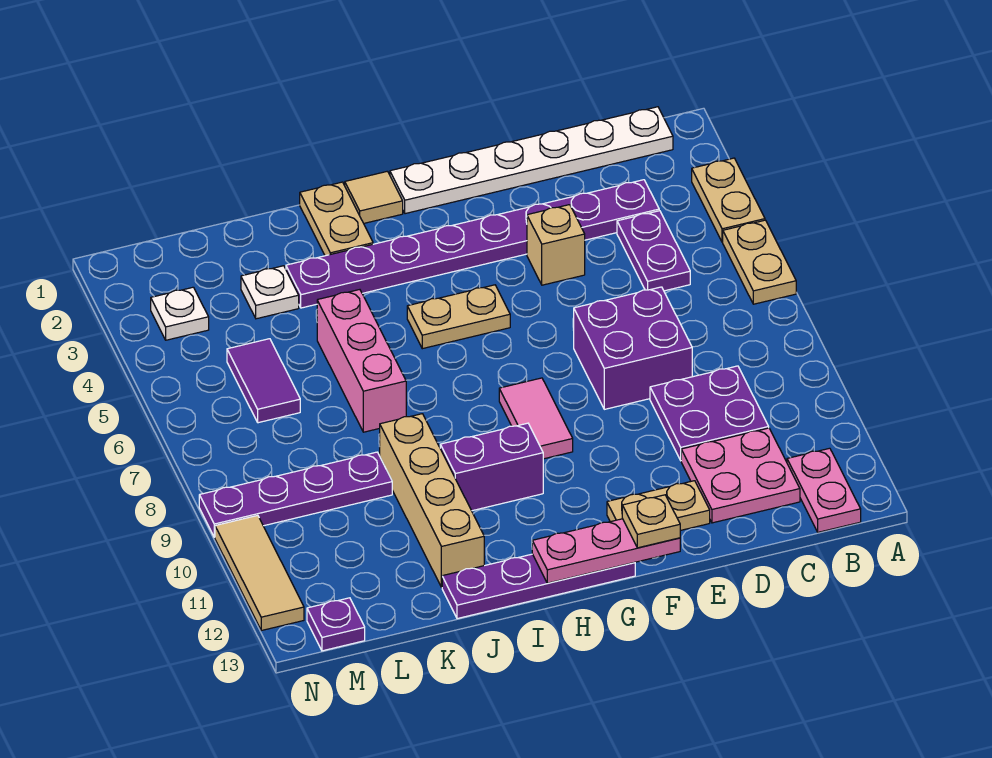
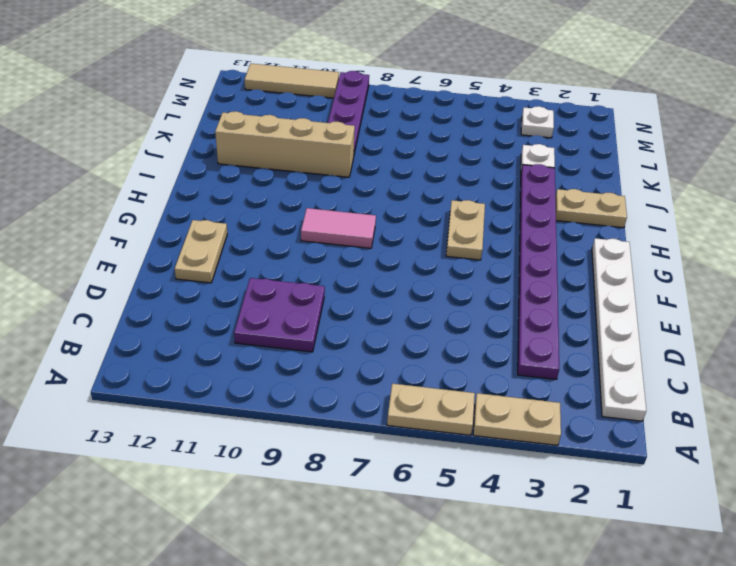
none -> pink 1x2 plate [787,448,861,532]
none -> purple 1x2 plate [617,211,690,291]
none -> pink 2x2 plate [681,428,800,523]

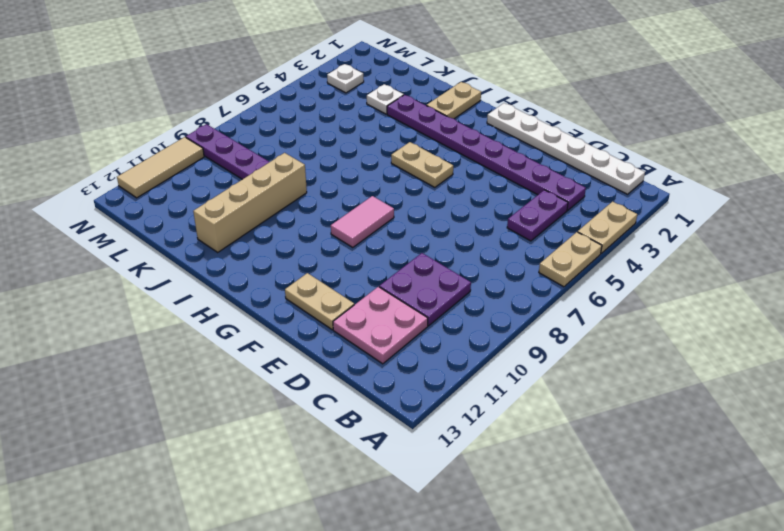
none -> pink 1x2 plate [787,448,861,532]
none -> purple 2x2 brick [574,287,692,409]
none -> tan 1x1 brick [527,205,585,285]

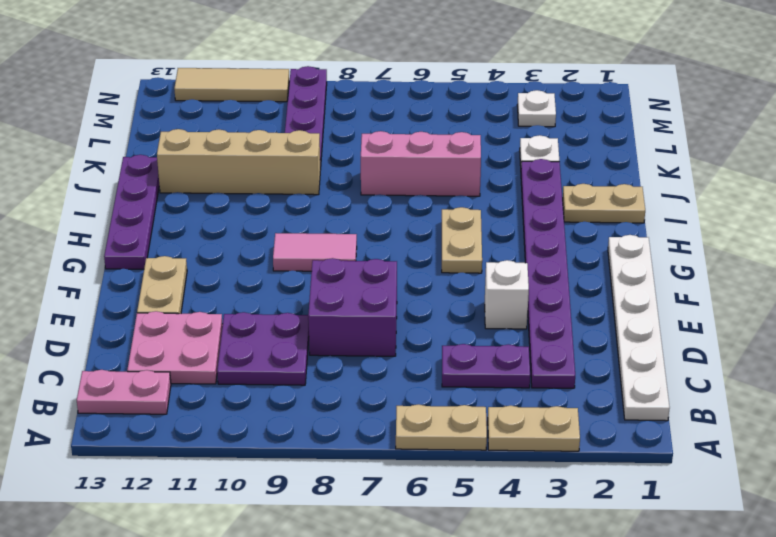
white 1x1 brick [485,260,529,329] -> tan 1x1 brick [527,205,585,285]
none -> tan 1x1 tile [345,171,403,223]
none -> purple 1x2 brick [440,423,543,511]
none -> purple 1x2 tile [227,339,300,423]

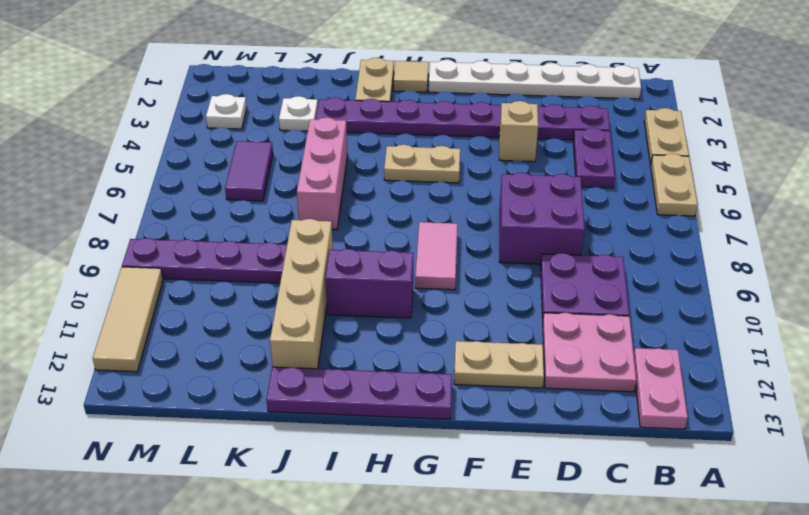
none -> purple 1x1 plate [307,598,365,651]
none -> pink 1x3 plate [532,519,680,583]
none -> tan 1x1 plate [622,495,680,548]

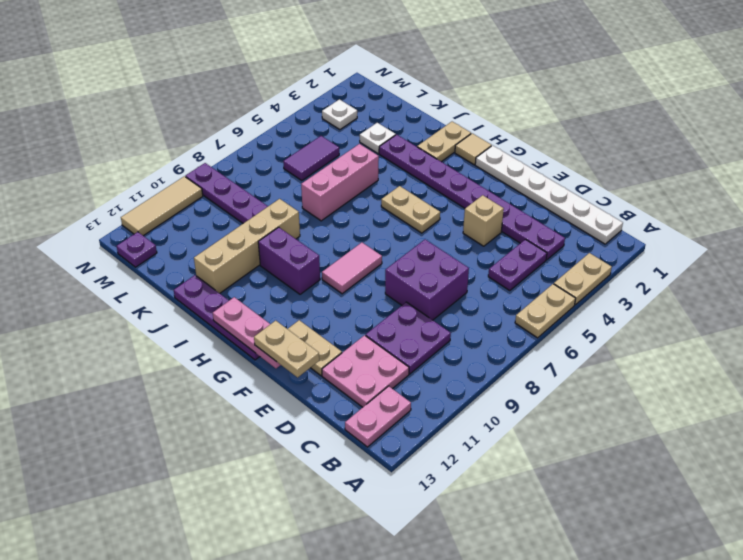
tan 1x2 plate [254,321,319,377] -> tan 1x1 plate [622,495,680,548]

